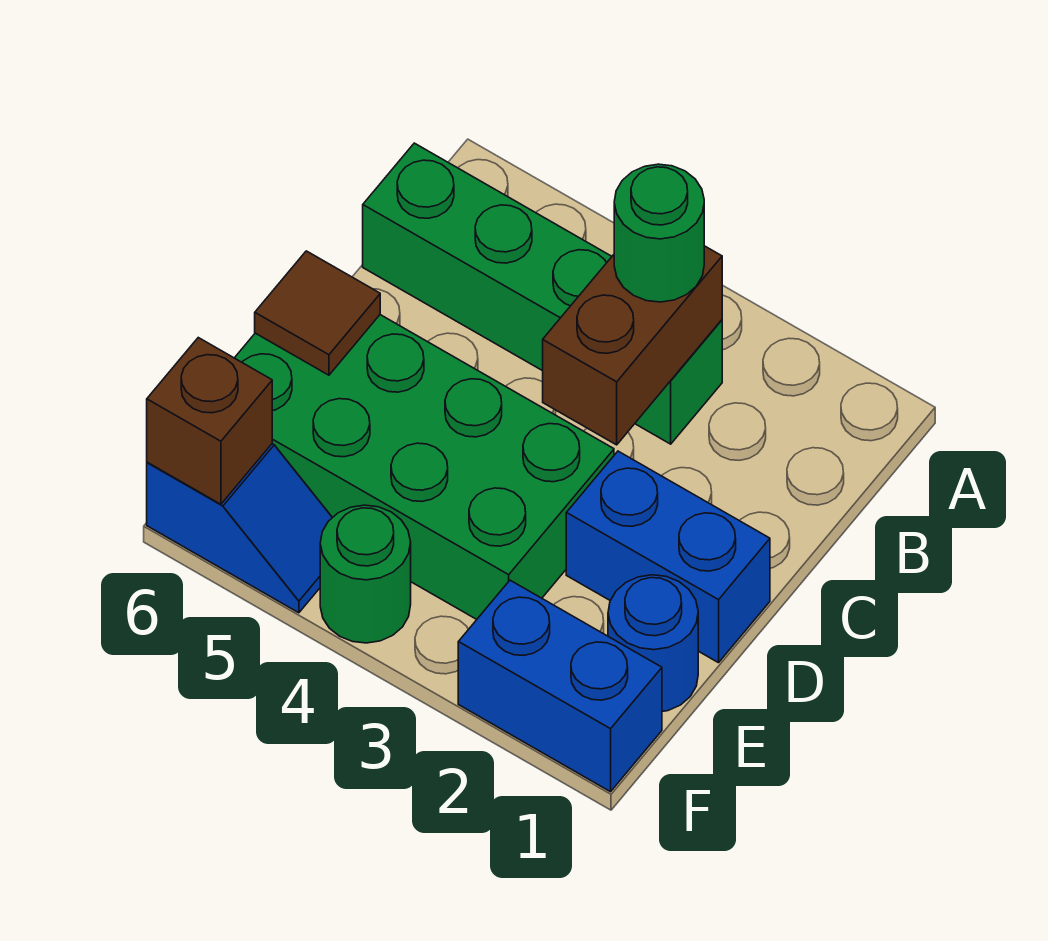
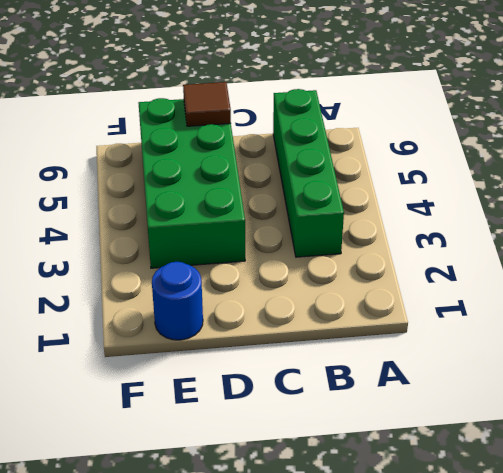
none -> blue 1x2 brick [566,451,770,663]
none -> blue 1x2 brick [458,580,662,792]

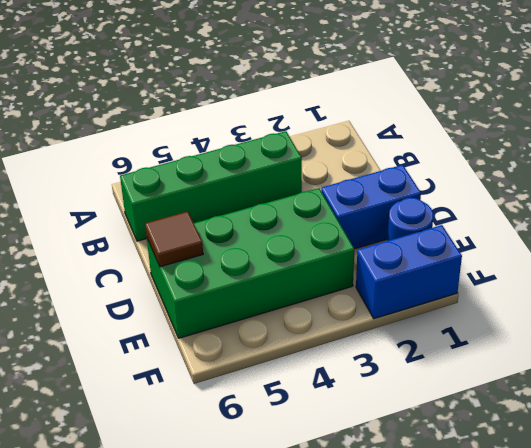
none -> green 1x1 round brick [320,505,411,643]
none -> blue 1x2 slope [147,444,332,613]

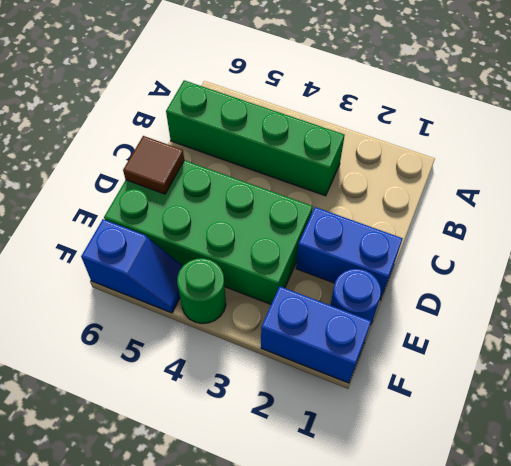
none -> brown 1x2 brick [543,246,722,445]
none -> brown 1x1 brick [147,338,272,504]

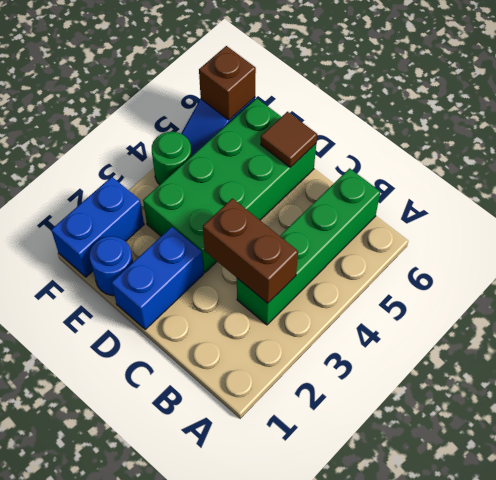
none -> green 1x1 round brick [614,164,704,302]

